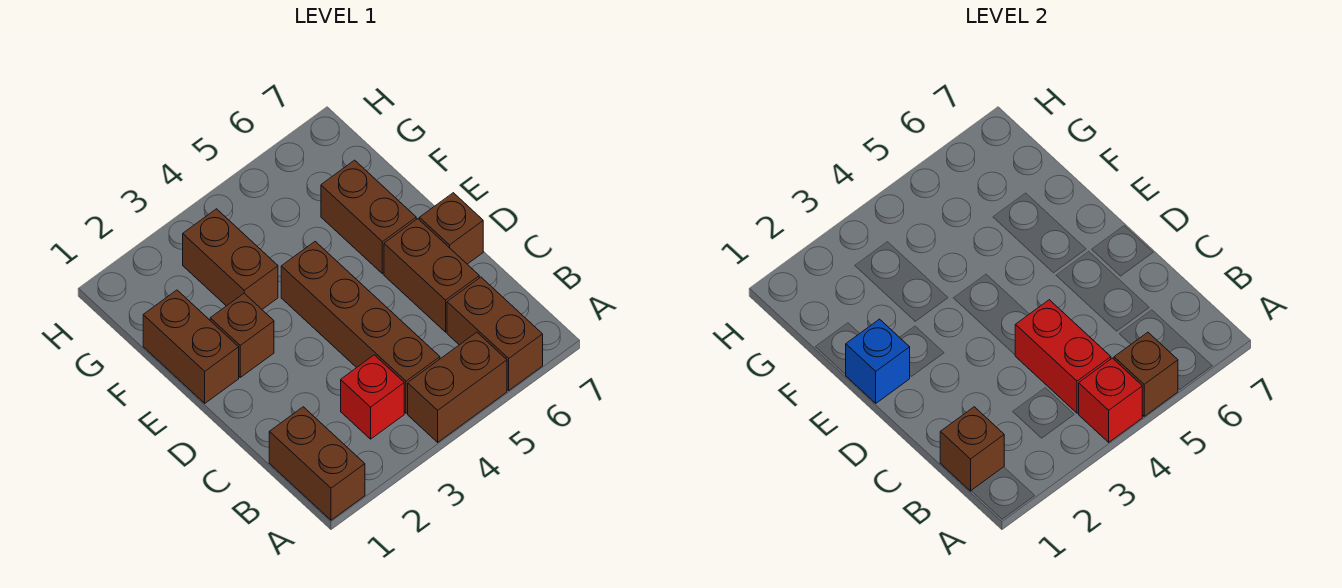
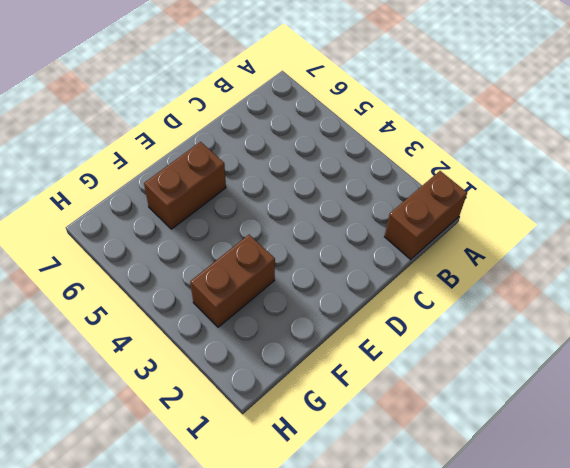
none -> brown 1x2 brick [408,332,507,442]
none -> brown 1x2 brick [447,277,543,390]
none -> red 1x1 brick [341,355,404,439]

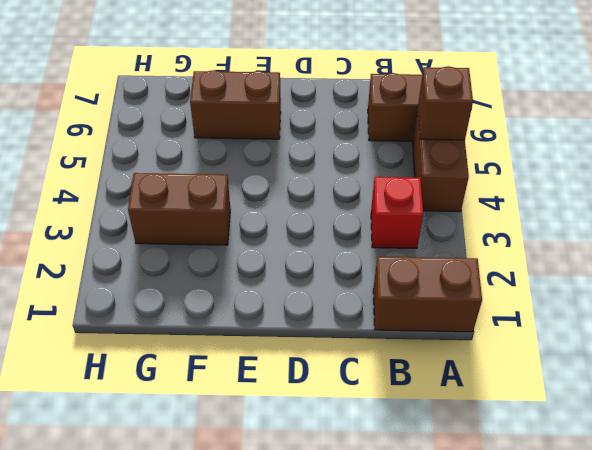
none -> brown 1x4 brick [281,242,440,413]
none -> brown 1x2 brick [384,219,479,332]
none -> brown 1x1 brick [419,193,483,264]

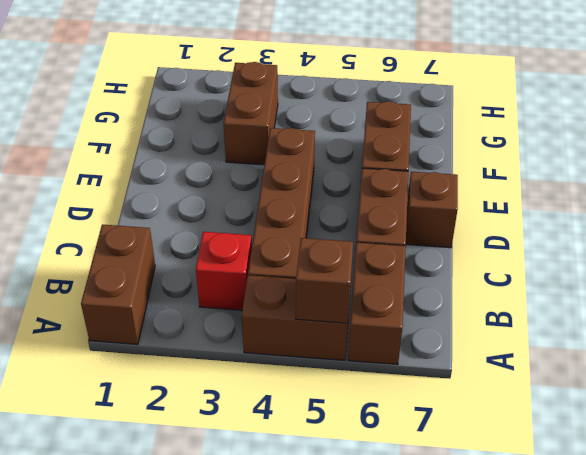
none -> brown 1x2 brick [143,290,239,403]
none -> brown 1x1 brick [210,293,274,377]
none -> red 1x1 brick [1079,358,1142,442]

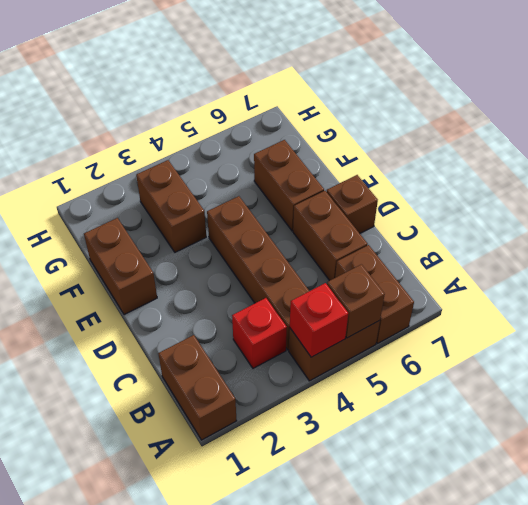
none -> brown 1x1 brick [210,293,274,377]
none -> brown 1x1 brick [940,407,1004,491]
none -> red 1x2 brick [1015,300,1111,413]

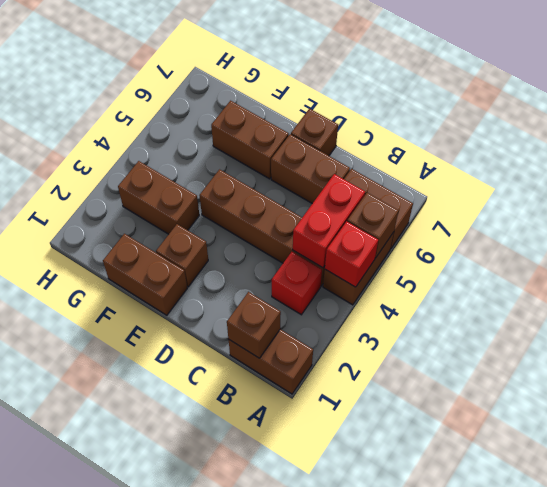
red 1x2 brick [293,174,365,268] -> red 1x2 brick turned to [1015,300,1111,413]
none -> blue 1x1 brick [845,319,910,403]

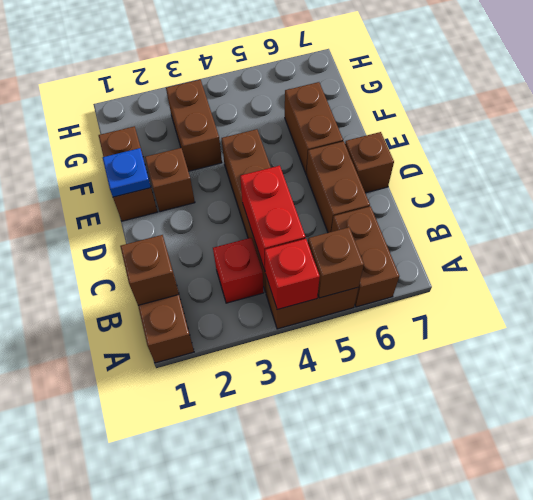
blue 1x1 plate [103,148,151,197] -> blue 1x1 brick [845,319,910,403]

